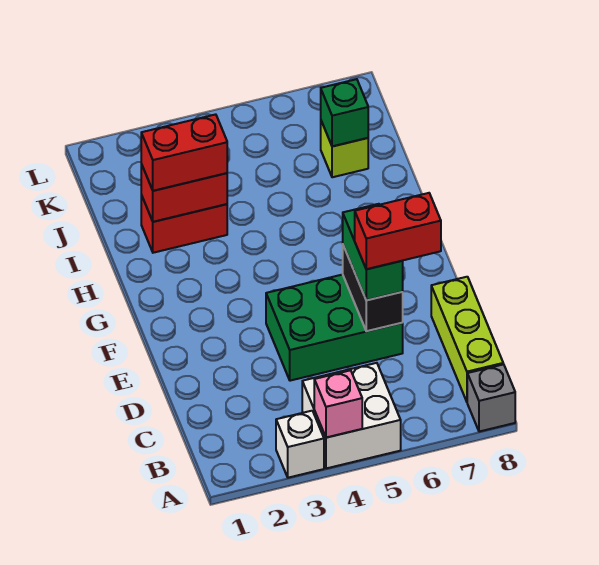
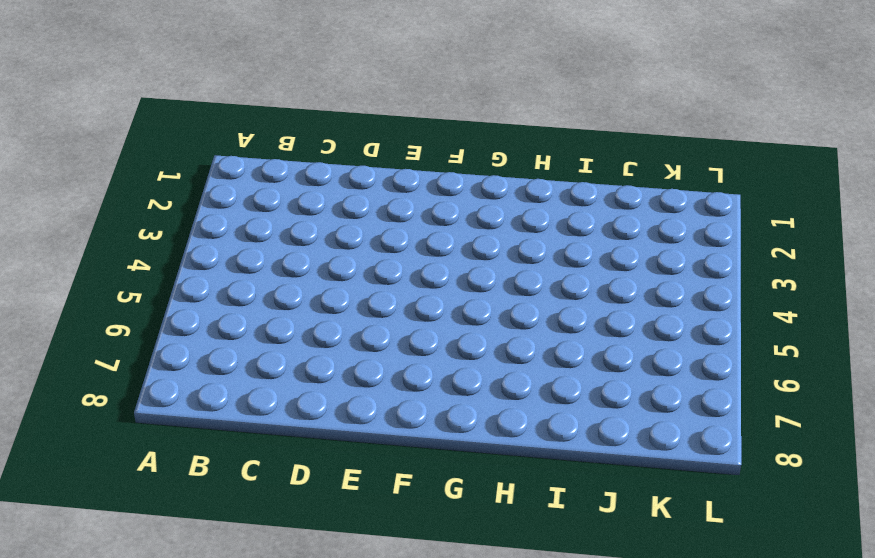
none -> white 1x1 brick [276,411,324,478]
none -> white 2x2 brick [302,363,401,468]
none -> grey 1x1 brick [467,364,515,432]

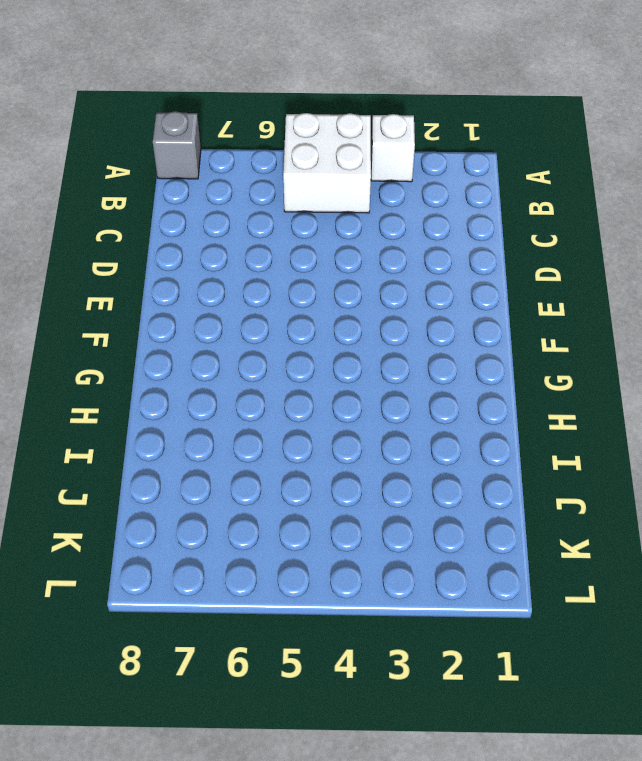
none -> lime 1x3 brick [431,277,503,402]
none -> green 2x3 brick [266,275,403,381]
none -> red 1x2 brick [141,195,227,253]

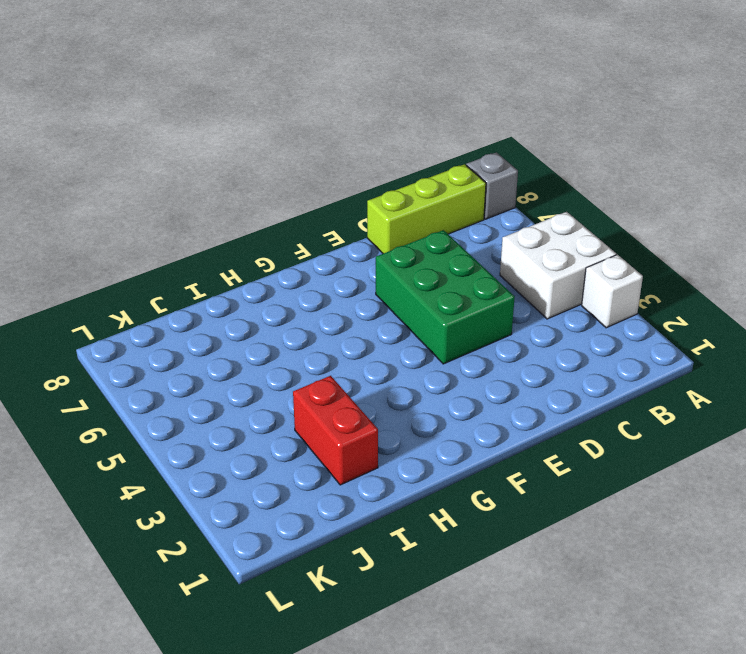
none -> lime 1x1 brick [321,121,368,177]
none -> pink 1x1 brick [314,370,362,438]
none -> black 1x2 brick [343,246,403,331]

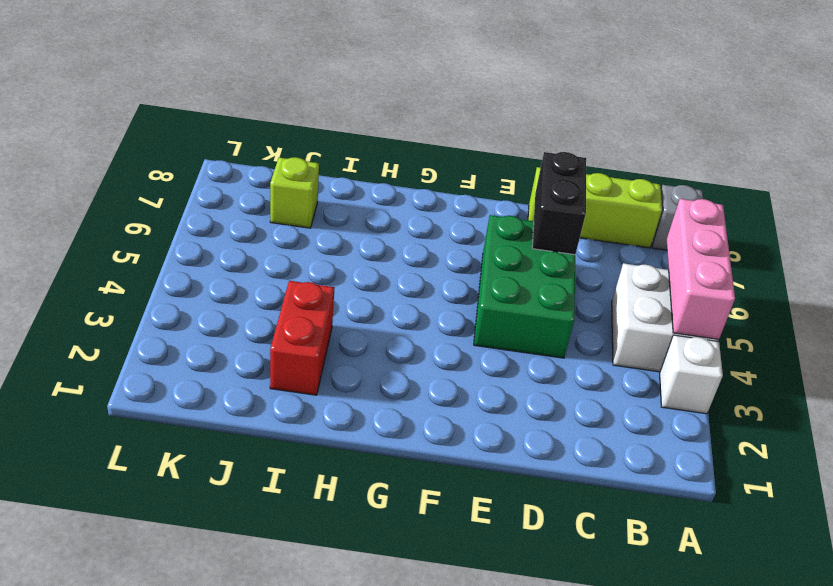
pink 1x3 brick [666,199,735,339] -> pink 1x1 brick [314,370,362,438]
black 1x2 brick [532,152,586,255] -> black 1x2 brick turned to [343,246,403,331]
none -> red 1x2 brick [141,164,227,222]
none -> green 1x1 brick [321,79,368,146]
none -> green 1x2 brick [343,204,403,300]

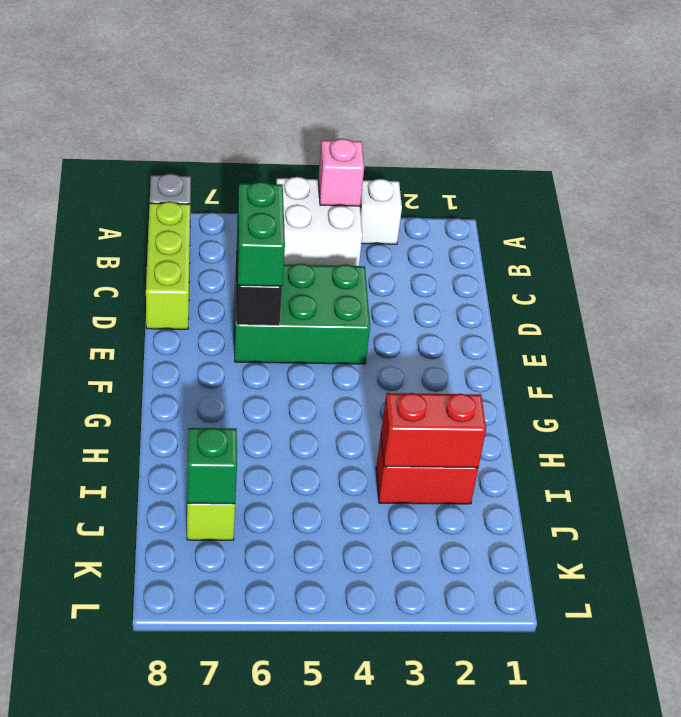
none -> red 1x2 brick [141,114,227,191]
none -> red 1x2 brick [355,193,441,269]

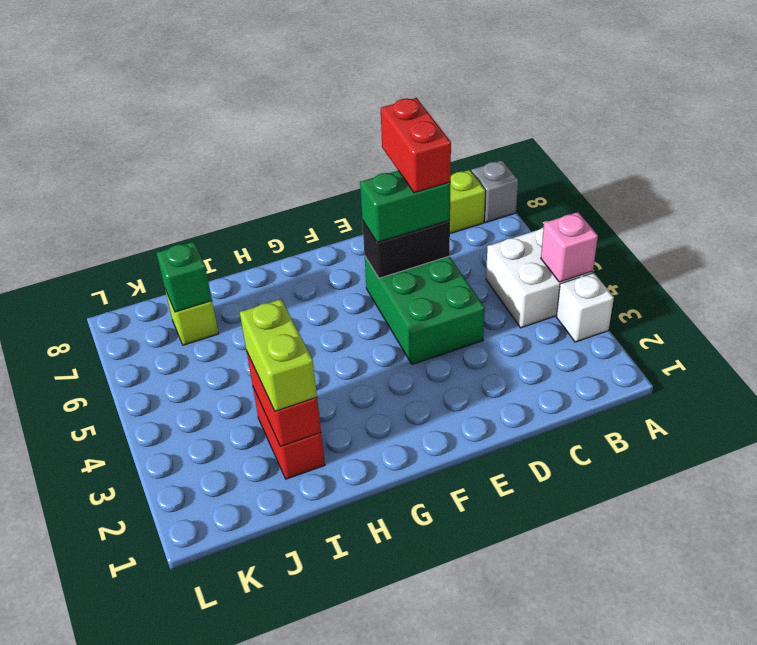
lime 1x2 brick [240,299,317,411] -> red 1x2 brick [141,114,227,191]

